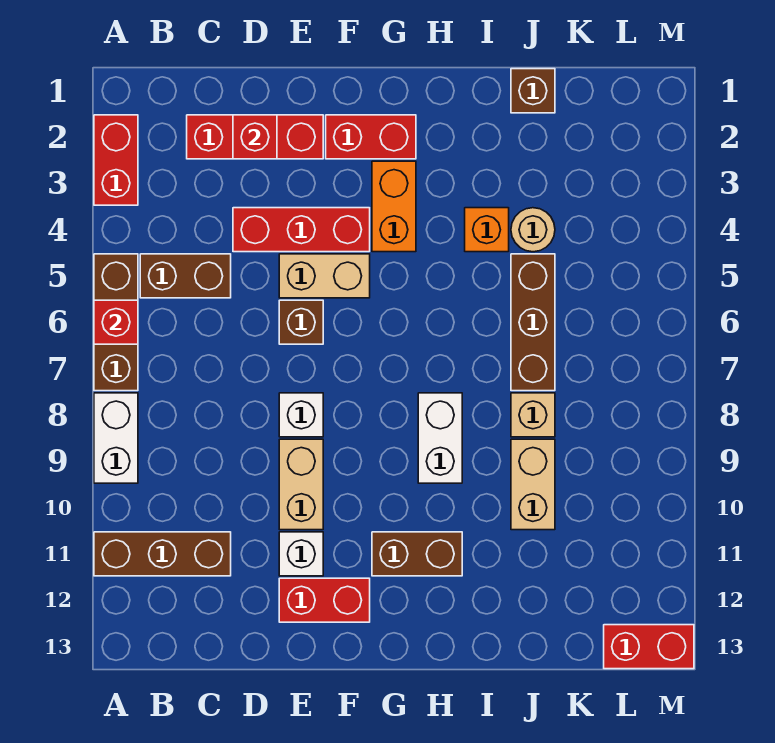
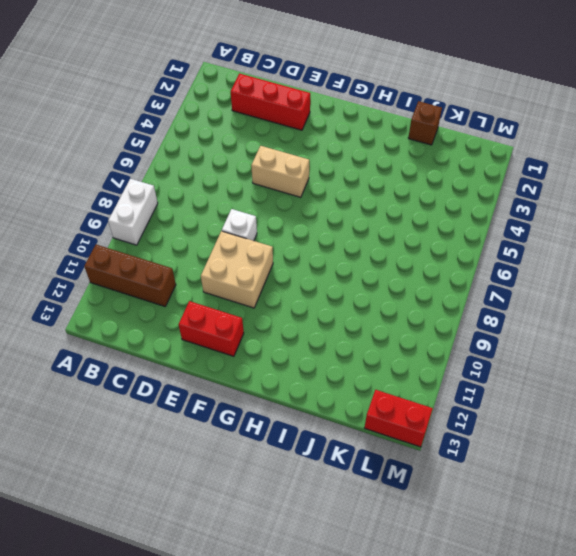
tan 2x2 brick [201,231,273,308] -> tan 1x2 brick [279,439,323,530]
none -> red 1x2 brick [94,115,138,205]
none -> brown 1x3 brick [94,254,138,391]
none -> brown 1x2 brick [140,254,231,298]

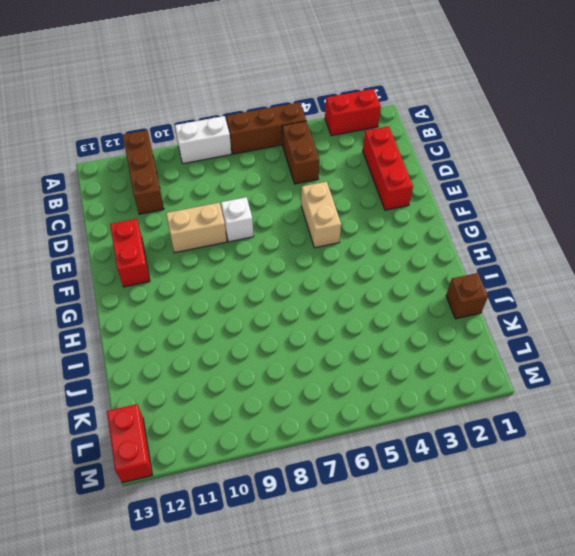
none -> red 1x3 brick [233,208,370,252]
none -> brown 1x1 brick [279,300,323,344]
none -> white 1x1 brick [279,532,323,576]

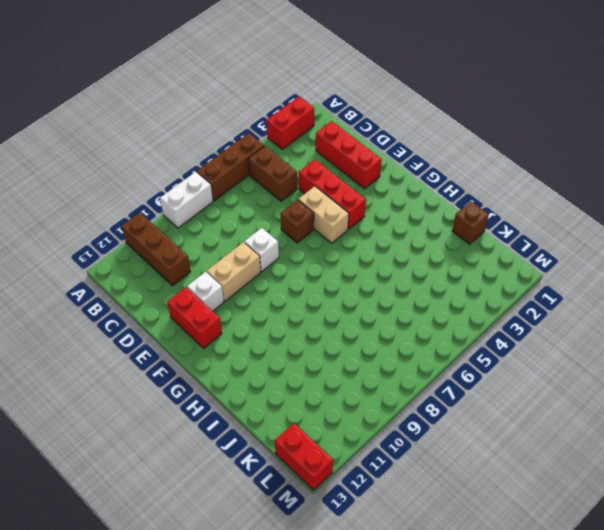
none -> red 1x2 brick [326,115,416,159]
none -> orange 1x2 brick [372,161,416,252]
none -> brown 1x2 brick [372,532,462,576]

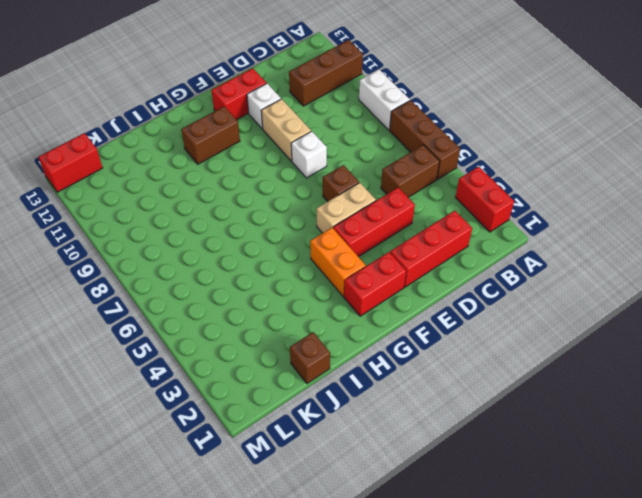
none -> white 1x2 brick [418,393,462,483]
none -> orange 1x1 brick [465,208,509,252]
none -> tan 1x1 round brick [511,208,555,252]

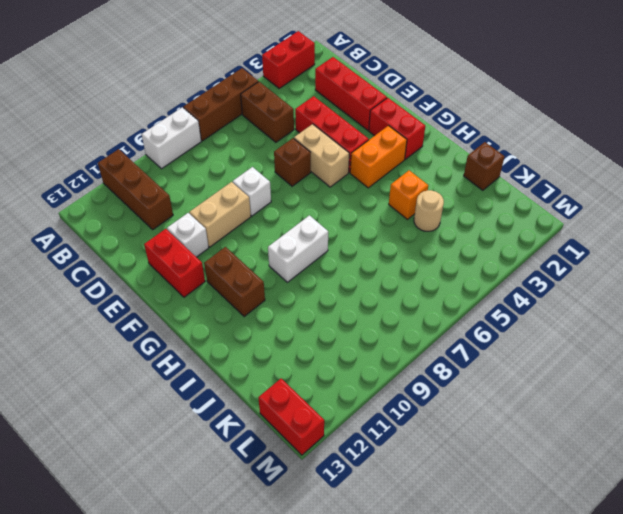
none -> brown 1x3 brick [511,254,555,391]
none -> tan 1x1 brick [511,393,555,437]
none -> tan 1x2 brick [511,439,555,530]

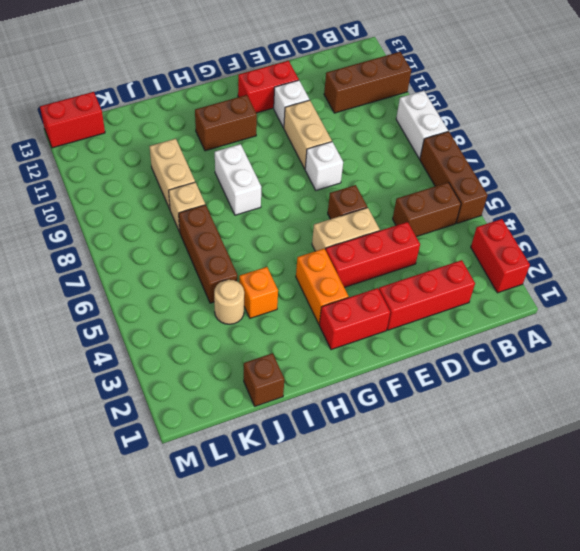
none -> red 1x1 brick [94,300,138,344]
none -> red 1x1 brick [233,115,277,159]

